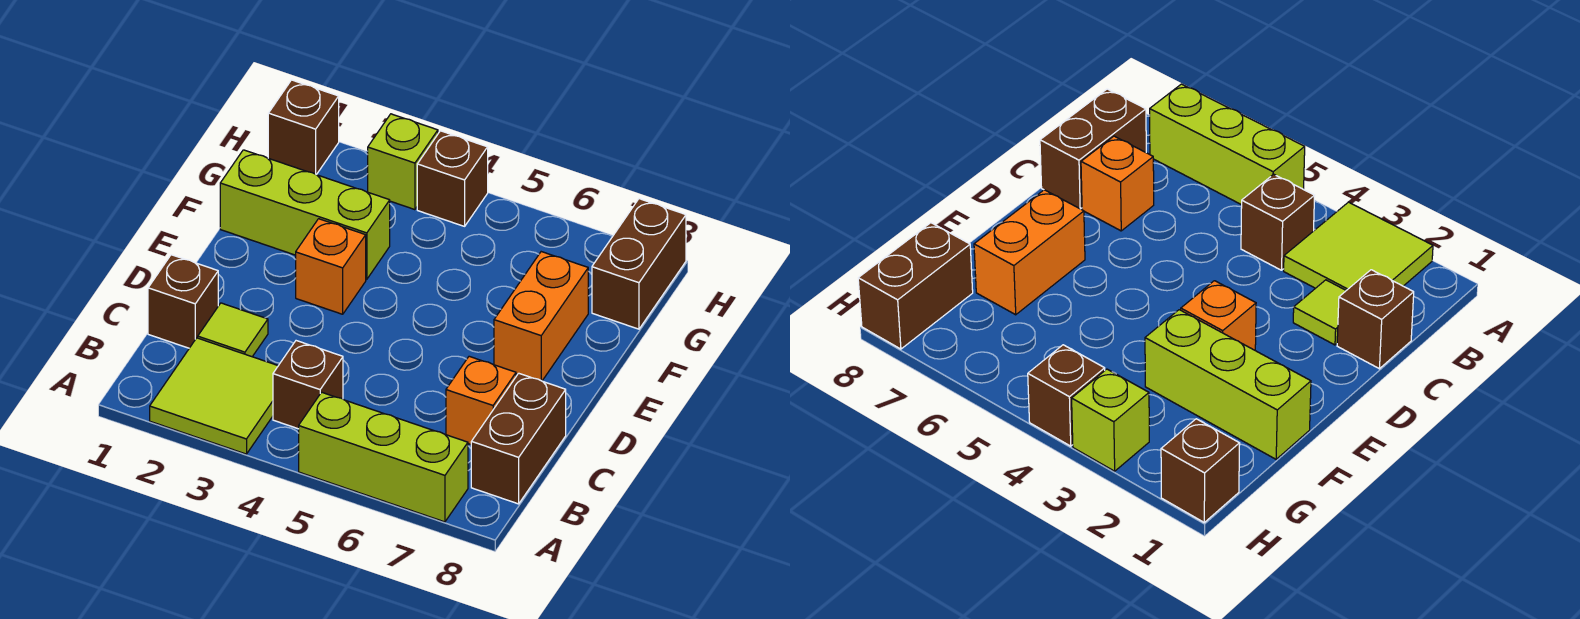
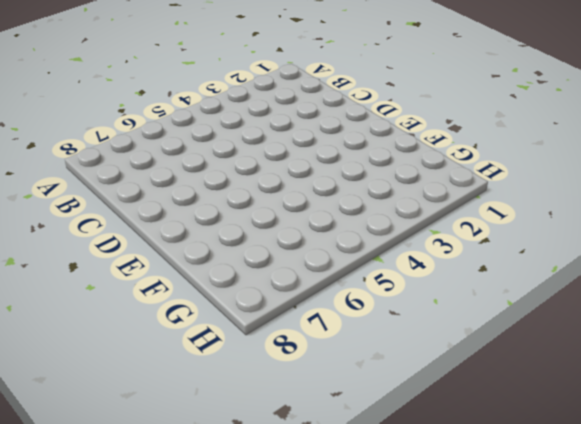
none -> lime 2x2 tile [150,338,278,454]
none -> lime 1x3 brick [299,392,468,522]
none -> brown 1x1 brick [273,341,343,429]

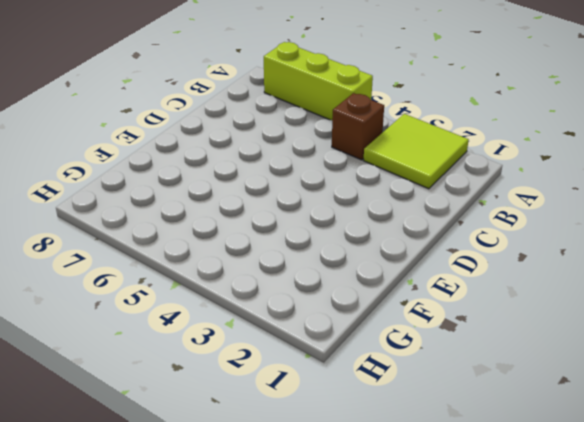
none -> brown 1x2 brick [471,373,566,504]
none -> brown 1x1 brick [148,255,218,348]
none -> lime 1x1 tile [198,303,268,357]

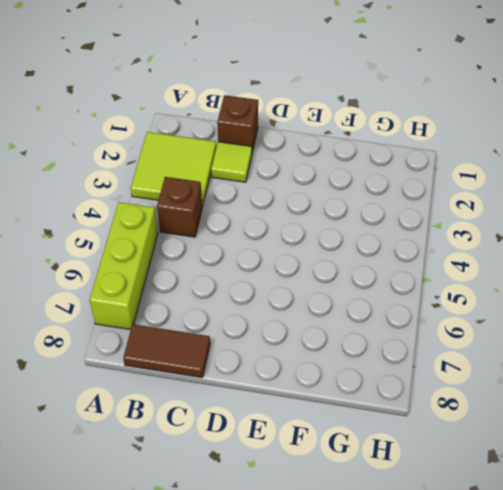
brown 1x2 tile [123,324,210,378] -> brown 1x2 brick [471,373,566,504]
none -> orange 1x1 brick [446,356,516,444]
none -> orange 1x1 brick [296,219,366,314]
none -> orange 1x2 brick [494,252,588,381]

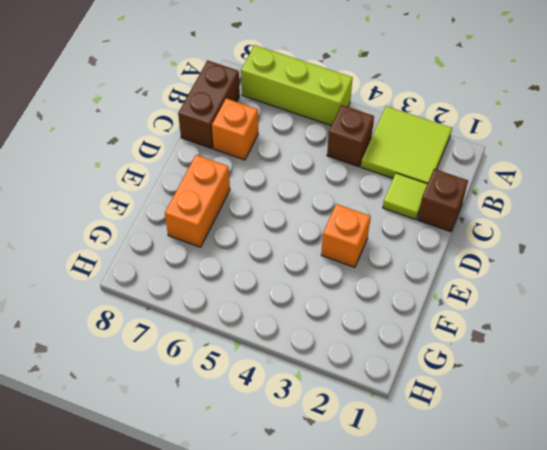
none -> lime 1x3 brick [220,150,390,279]
none -> brown 1x2 brick [592,199,686,329]
none -> brown 1x1 brick [268,80,339,175]

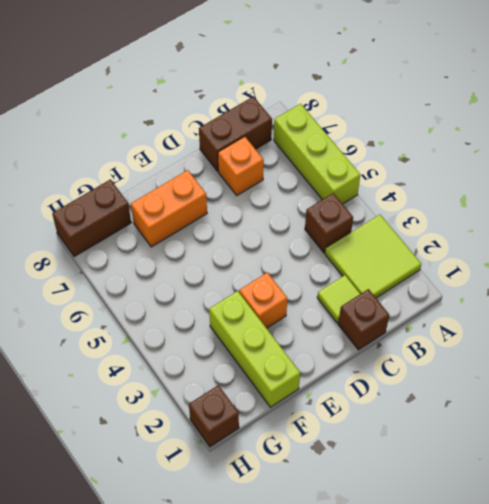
none -> lime 1x1 brick [368,114,438,210]
none -> brown 1x1 brick [417,131,488,226]

